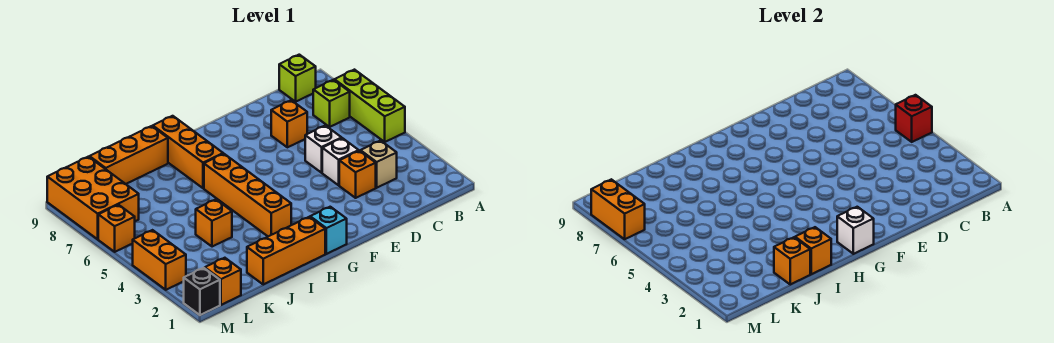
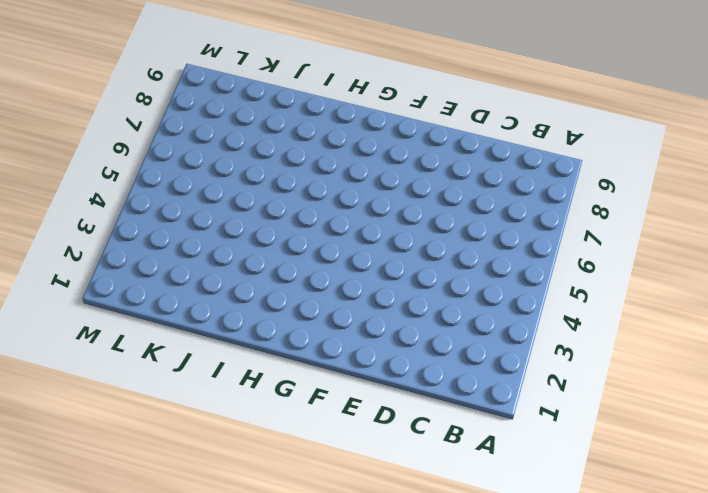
none -> lime 1x3 brick [334,70,405,142]
none -> lime 1x1 brick [313,80,350,127]
none -> lime 1x1 brick [279,55,316,102]

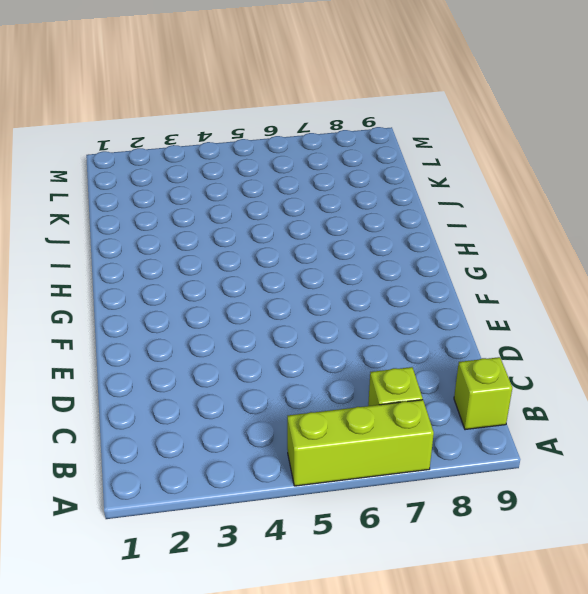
none -> tan 1x1 brick [360,141,397,188]
none -> orange 1x1 brick [339,151,376,198]
none -> white 1x1 brick [322,138,359,185]

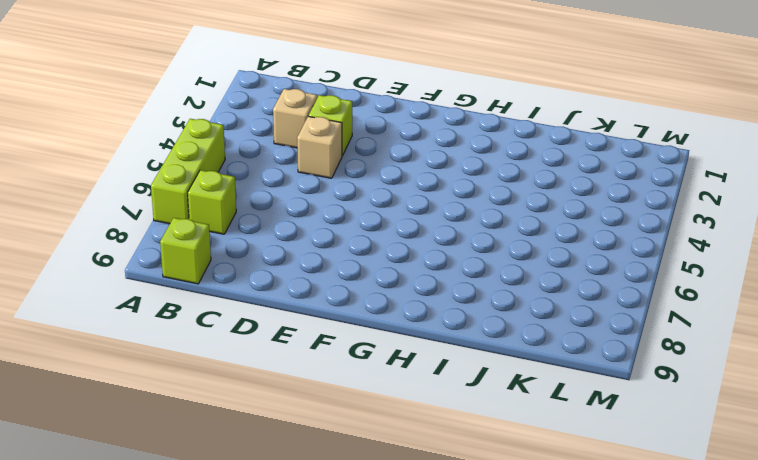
lime 1x1 brick [308,95,352,156] -> orange 1x1 brick [339,151,376,198]
tan 1x1 brick [297,116,342,178] -> white 1x1 brick [322,138,359,185]
none -> white 1x1 brick [305,125,341,173]
none -> orange 1x1 brick [271,100,307,147]
none -> cyan 1x1 brick [310,207,347,254]

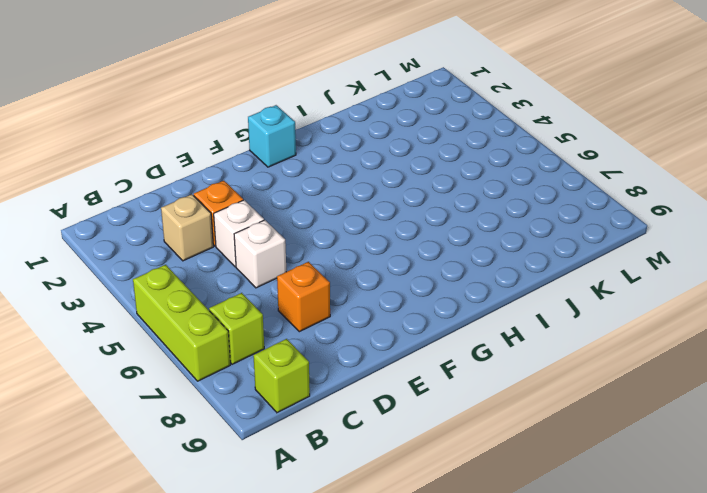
none -> orange 1x3 brick [247,217,325,284]
none -> orange 1x4 brick [204,154,291,236]
none -> orange 1x3 brick [153,116,223,188]

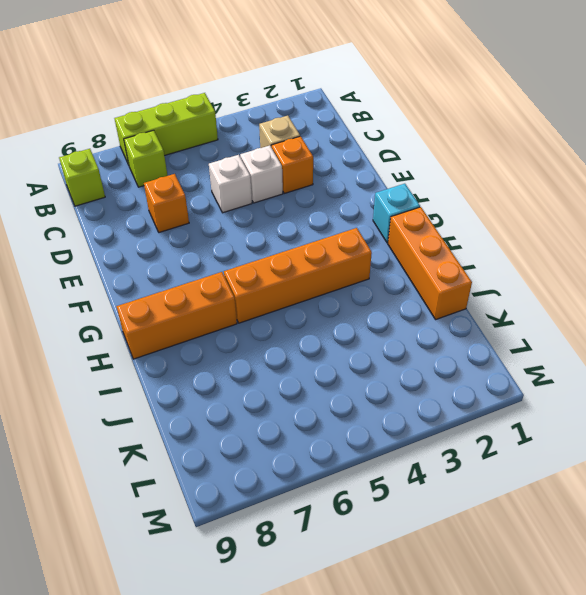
none -> orange 1x3 brick [89,126,168,184]
none -> orange 1x1 brick [196,199,232,247]
none -> orange 1x1 brick [205,258,241,305]

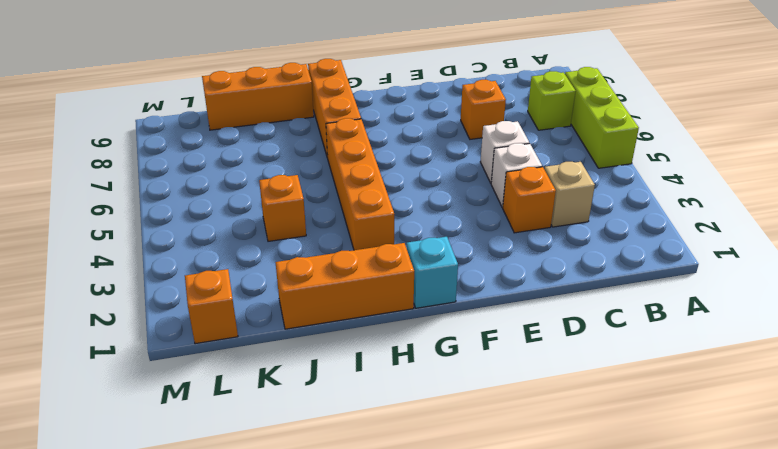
none -> lime 1x1 brick [279,55,316,102]
none -> orange 2x3 brick [47,157,139,239]
none -> black 1x1 brick [184,268,220,315]

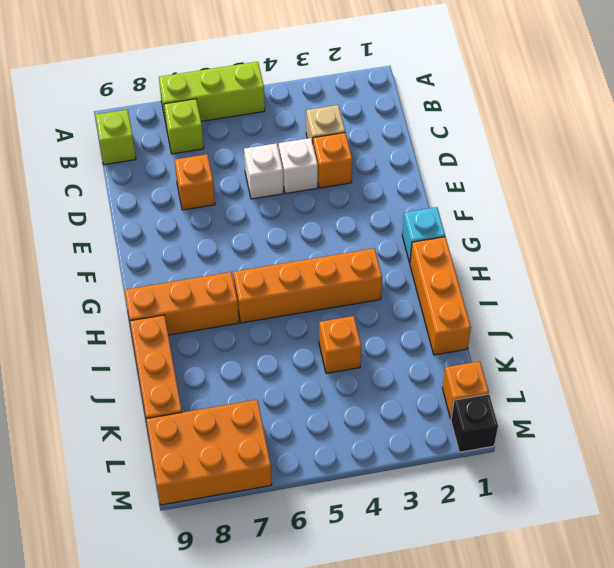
none -> orange 1x2 brick [133,230,186,290]
none -> orange 1x1 brick [98,205,135,252]
none -> red 1x1 brick [896,95,932,142]

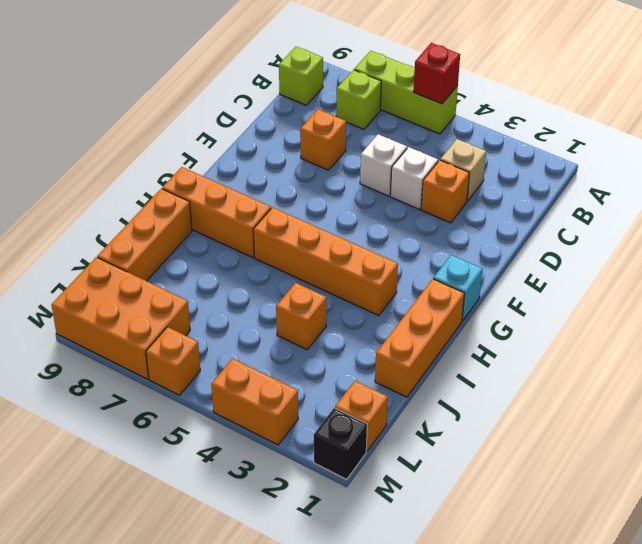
none -> white 1x1 brick [837,207,874,254]
none -> orange 1x1 brick [795,227,831,274]
none -> orange 1x1 brick [774,237,810,284]

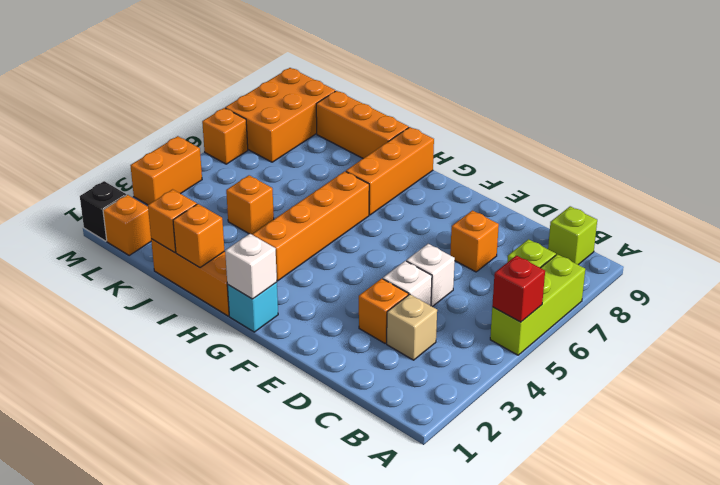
none -> orange 1x2 brick [591,179,645,239]

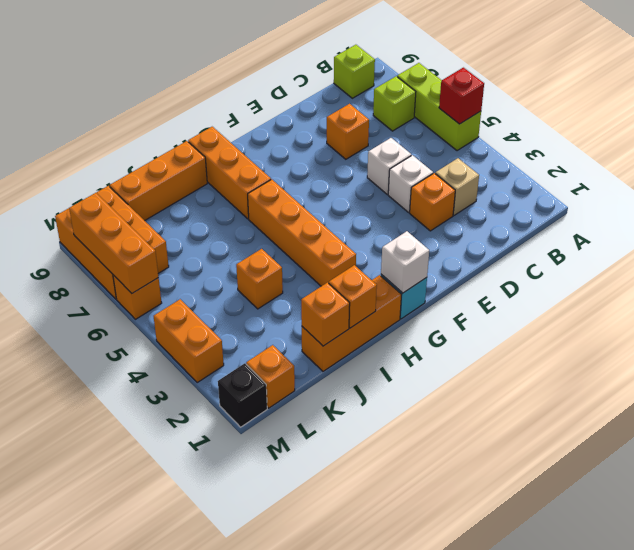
orange 1x3 brick [69,193,158,293] -> orange 1x2 brick [591,179,645,239]

